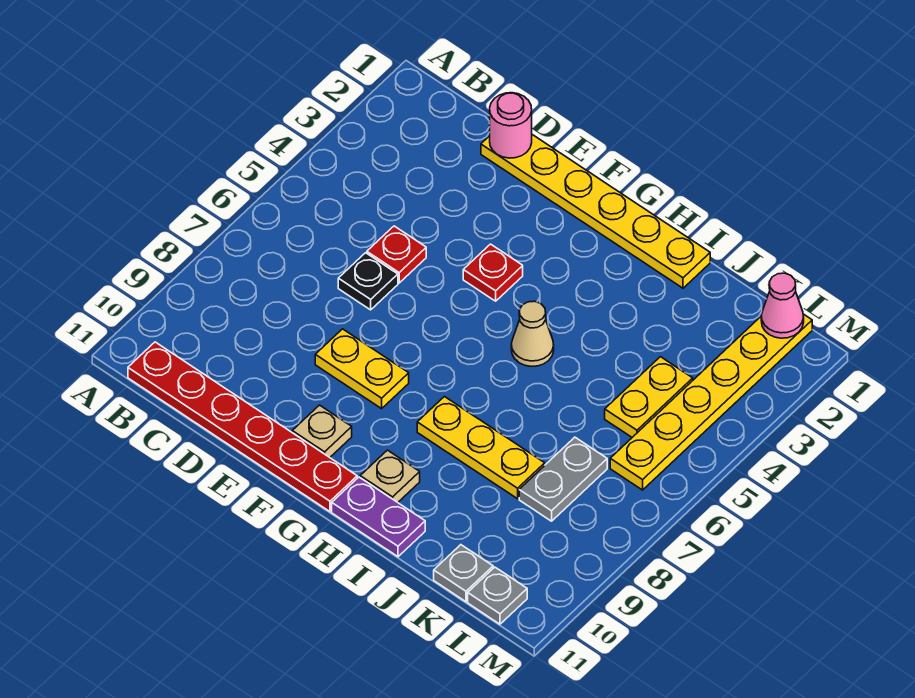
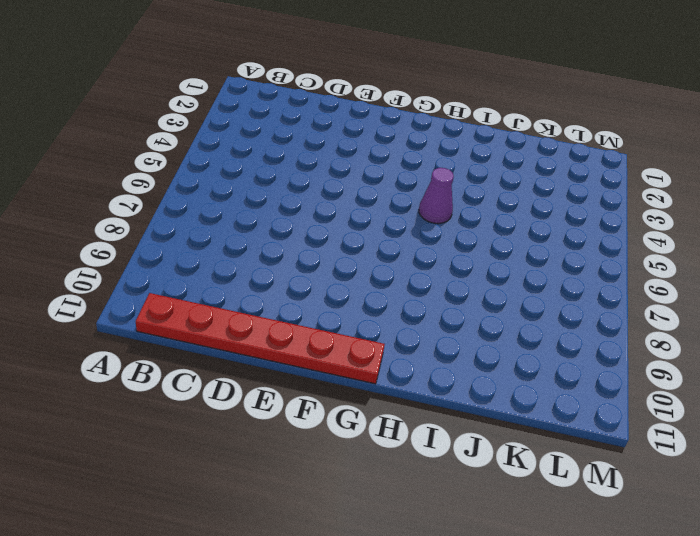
purple 1x1 cone [419,168,454,224] -> tan 1x1 cone [511,301,554,366]
none -> yellow 1x6 plate [481,135,710,288]
none -> red 1x1 plate [367,226,426,283]
none -> black 1x1 plate [338,253,398,310]

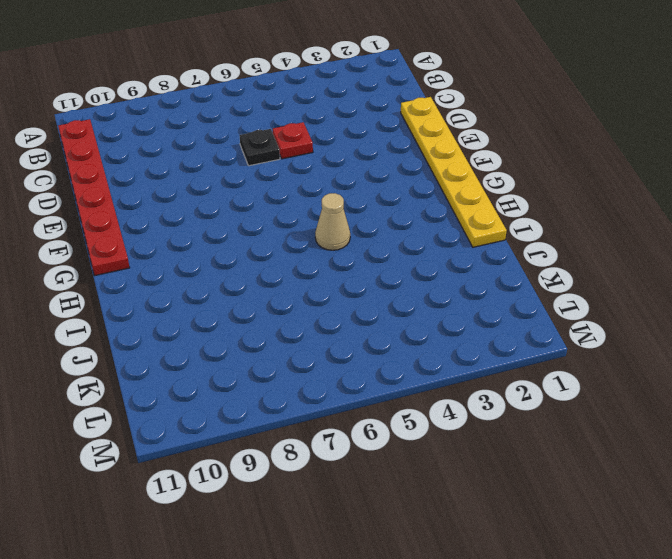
none -> yellow 1x2 plate [315,329,409,409]
none -> red 1x1 plate [463,244,523,301]
none -> tan 1x1 plate [292,405,352,457]

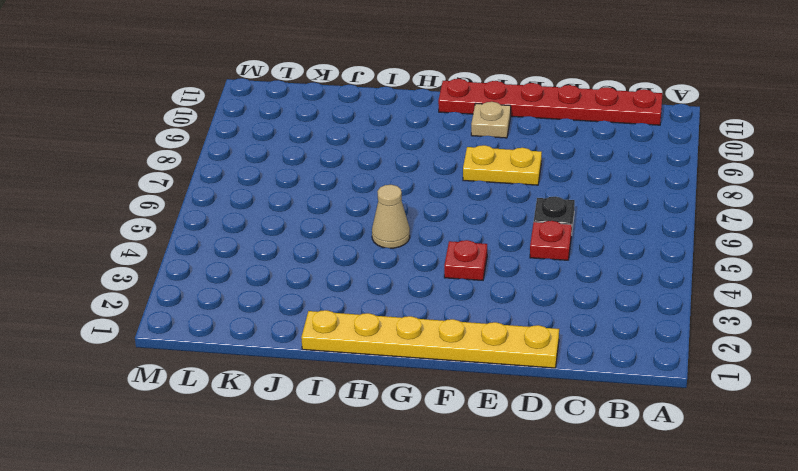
none -> yellow 1x3 plate [417,397,545,499]
none -> tan 1x1 plate [360,450,420,502]
none -> purple 1x2 plate [332,477,425,557]

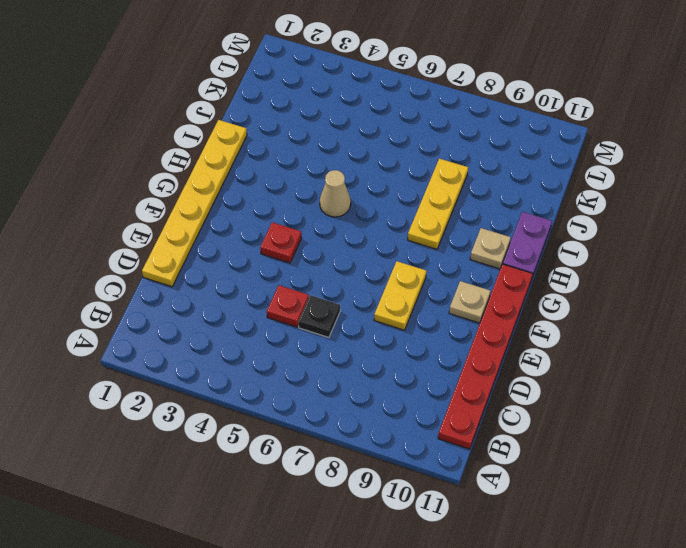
none -> yellow 1x2 plate [605,357,693,437]
none -> grey 1x2 plate [519,437,607,521]
none -> grey 1x1 plate [434,545,493,602]

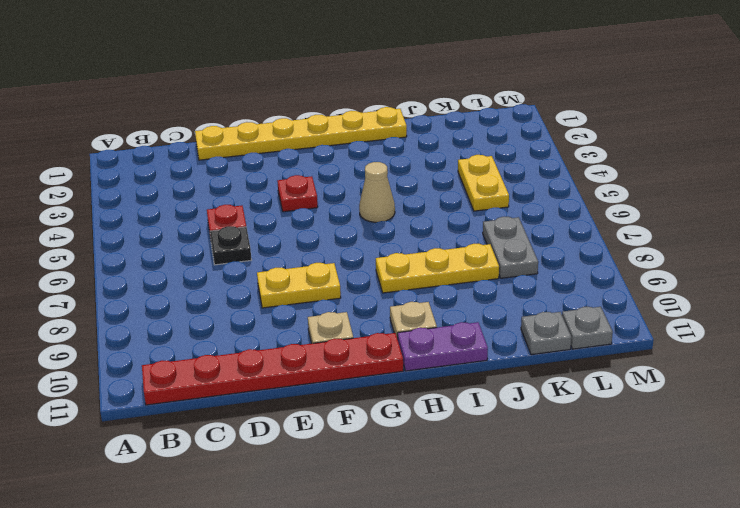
none -> yellow 1x6 plate [610,314,812,490]
none -> pink 1x1 round brick [490,93,532,158]
none -> pink 1x1 cone [761,273,804,338]

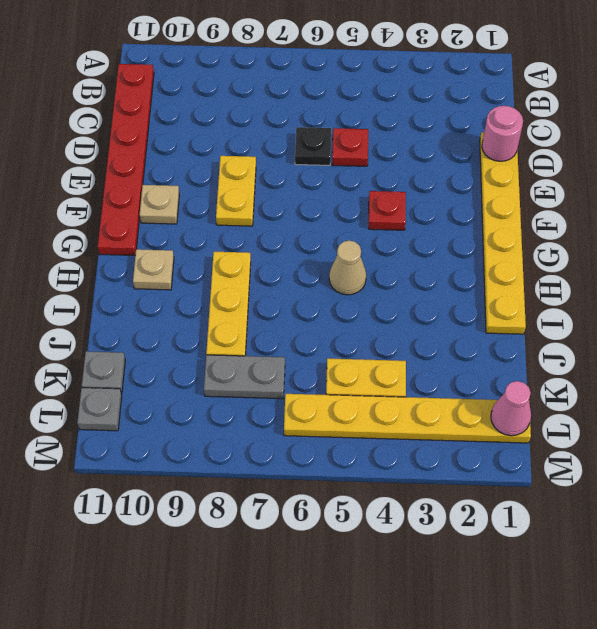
none -> purple 1x2 plate [332,477,425,557]

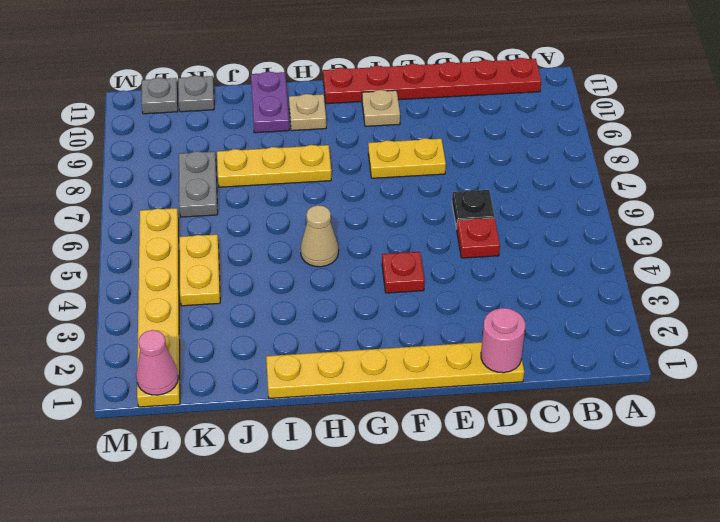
purple 1x2 plate [251,72,289,133] -> purple 1x2 plate turned to [332,477,425,557]

